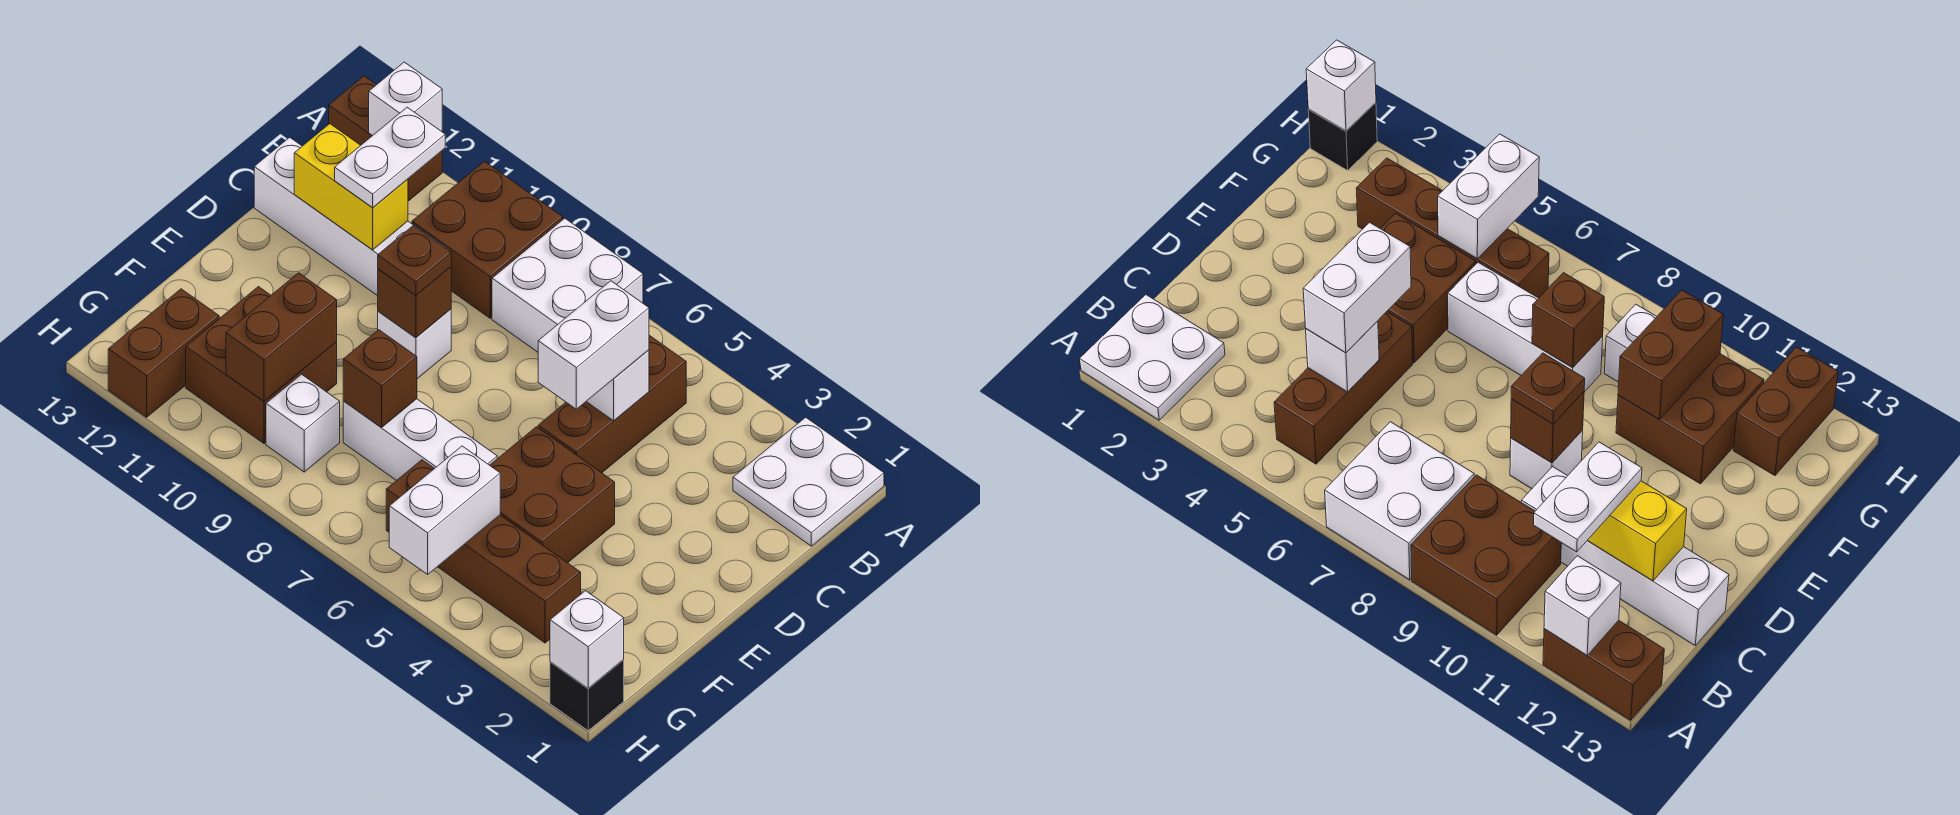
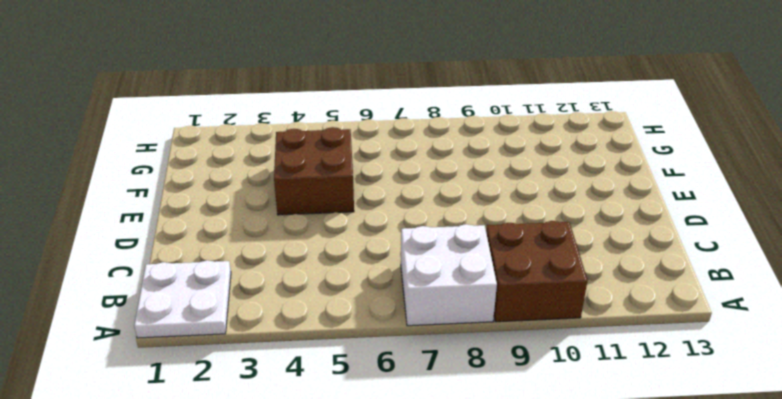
none -> brown 1x2 brick [329,76,442,201]
none -> brown 1x3 brick [538,335,686,473]
none -> white 1x4 brick [254,137,448,296]

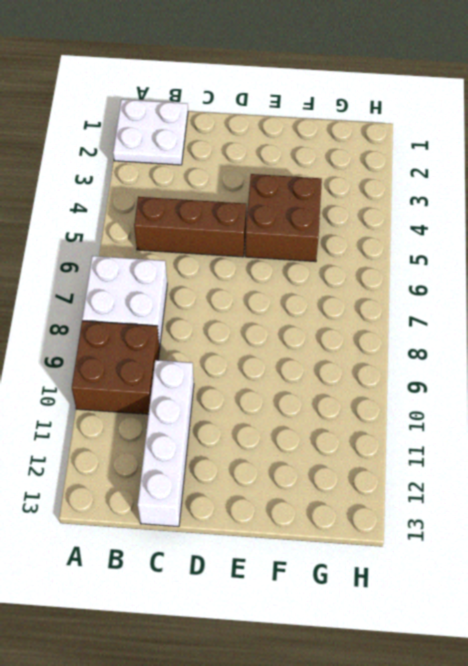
none -> brown 1x2 brick [329,76,442,201]
none -> white 1x1 brick [378,309,451,379]
none -> white 1x3 brick [343,399,497,481]

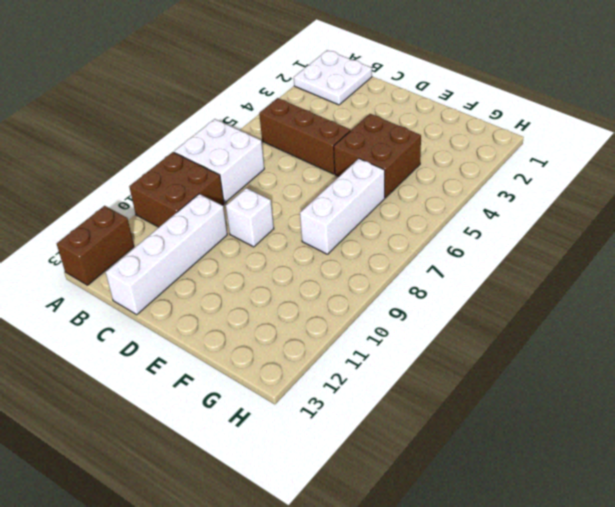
none -> brown 2x2 brick [186,287,337,444]
none -> brown 1x4 brick [386,460,581,643]
none -> white 1x1 brick [266,374,340,472]

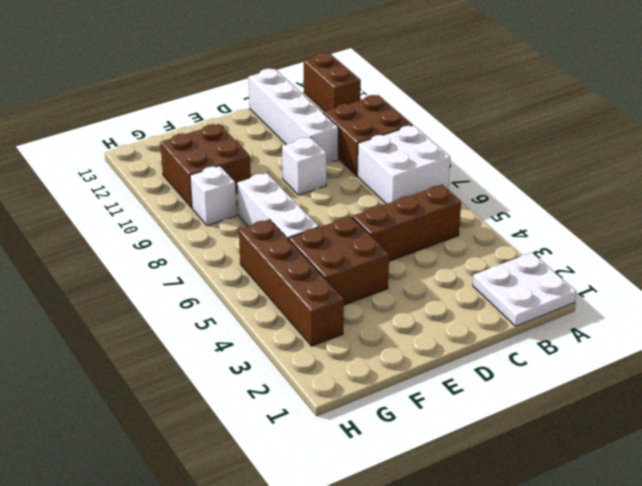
none -> brown 1x2 brick [108,289,219,417]
none -> black 1x1 brick [550,660,624,731]
none -> white 1x1 brick [369,62,442,136]

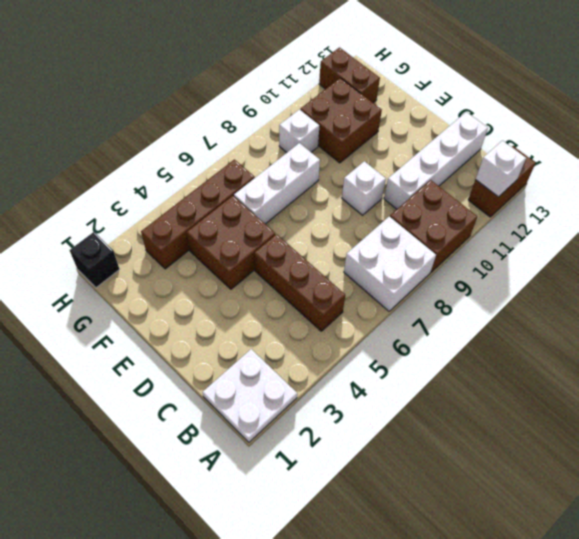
none -> white 1x1 brick [586,350,649,421]
none -> yellow 1x2 brick [294,124,408,250]
none -> brown 1x1 brick [378,267,451,338]

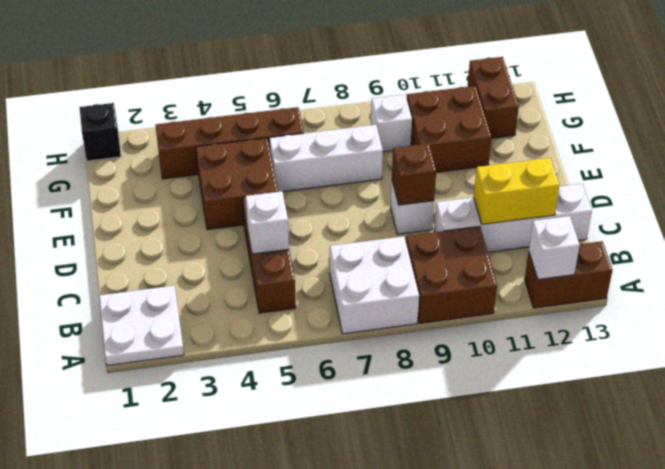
none -> brown 1x1 brick [343,330,417,427]
none -> brown 1x2 brick [226,273,337,401]
none -> white 1x2 brick [389,446,500,574]

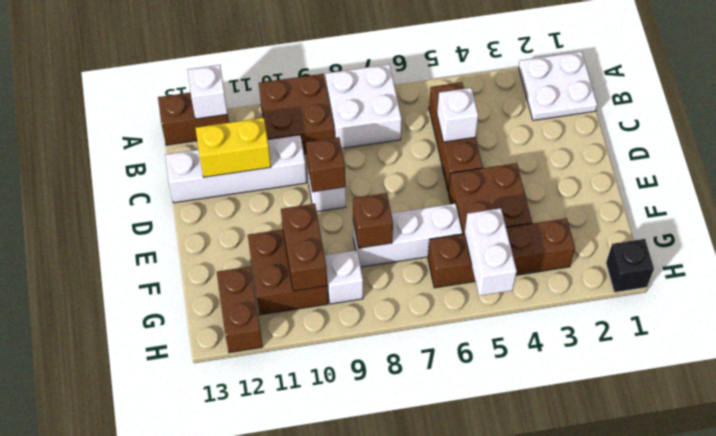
none -> white 1x1 brick [550,591,624,688]
none -> white 1x2 plate [335,107,445,207]
none -> white 1x2 brick [538,281,649,409]

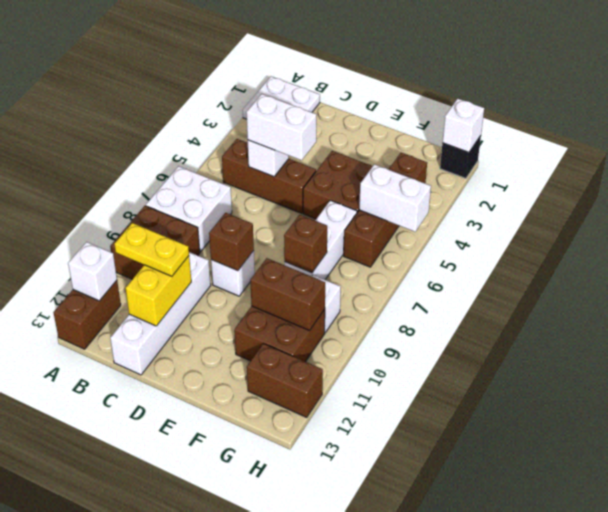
yellow 1x2 plate [114,223,189,276] -> white 1x2 plate [335,107,445,207]
none -> brown 1x1 plate [378,226,451,295]

